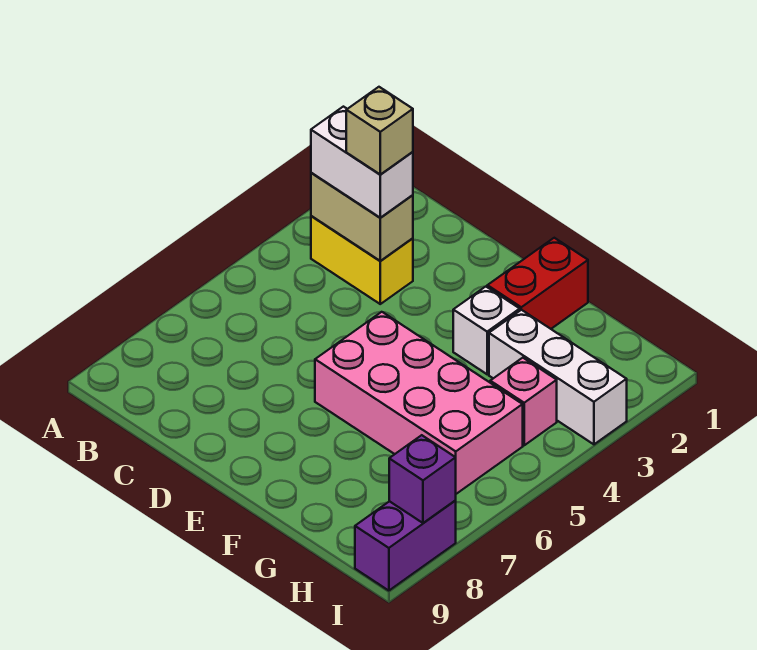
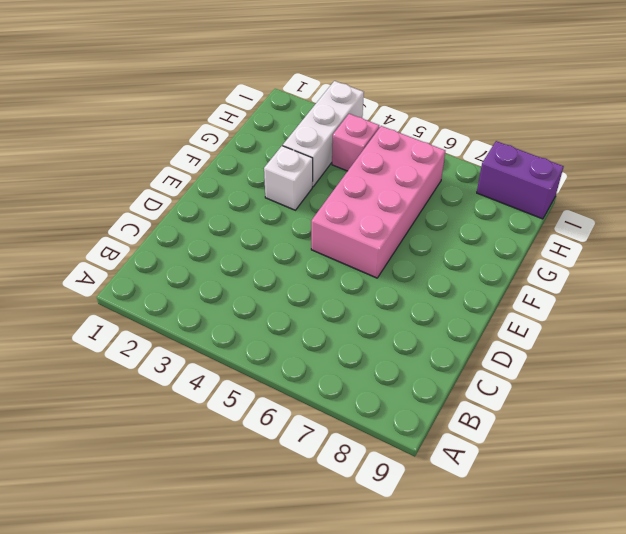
none -> yellow 1x2 brick [311,216,413,304]
none -> red 1x2 brick [487,238,588,329]

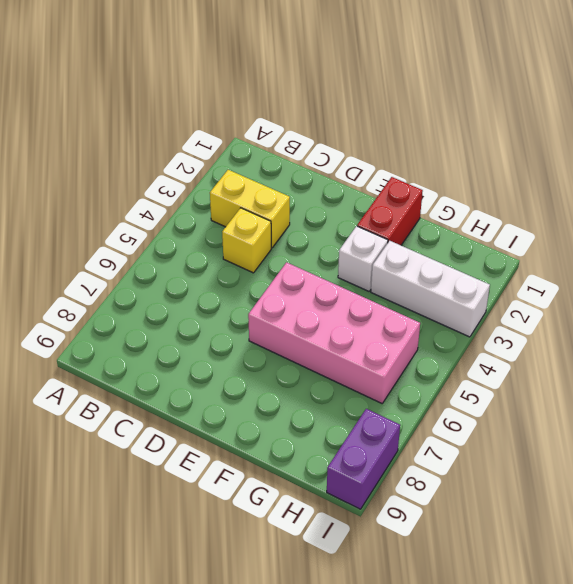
yellow 1x1 brick [222,208,271,273] -> none
none -> pink 1x1 brick [490,358,557,445]
none -> tan 1x2 brick [311,173,413,261]

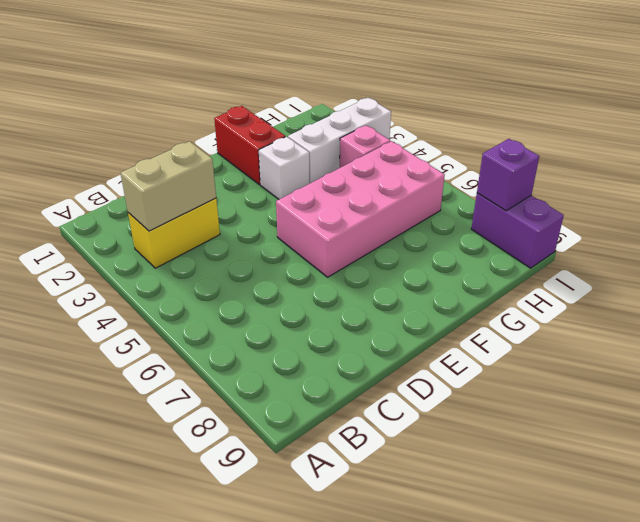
none -> white 1x2 brick [311,107,413,218]
none -> tan 1x1 brick [346,87,413,174]

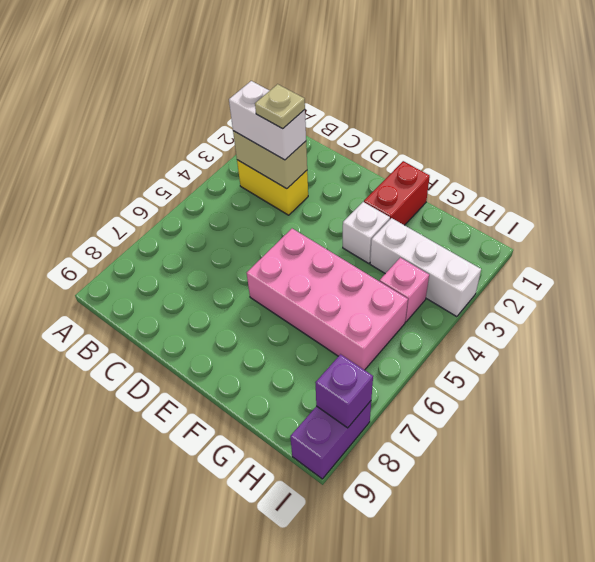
tan 1x1 plate [255,84,305,129] -> tan 1x1 brick [346,87,413,174]

